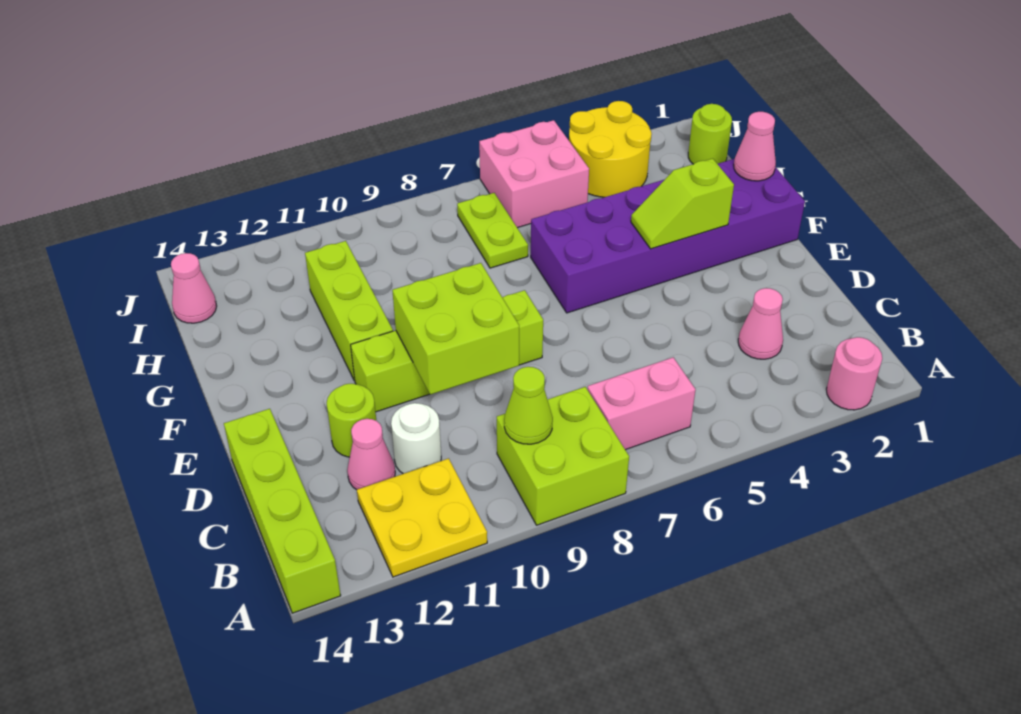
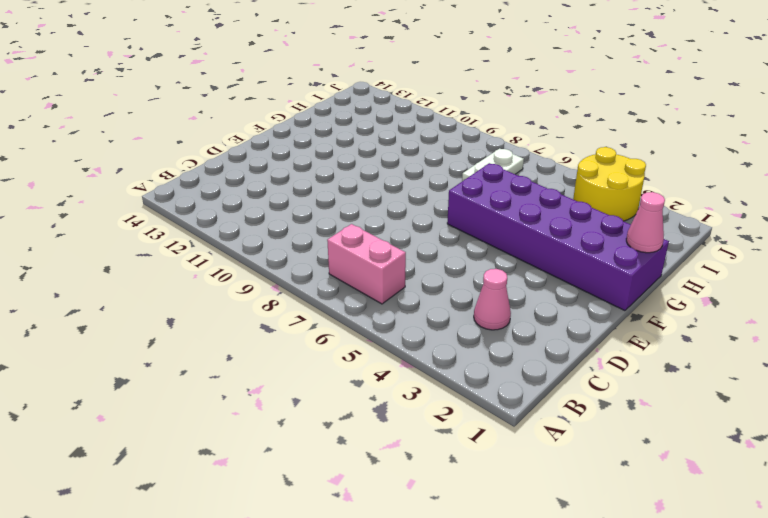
white 1x2 plate [462,149,524,181] -> lime 1x2 plate [457,193,528,268]
none -> pink 1x1 round brick [826,337,882,410]
none -> lime 2x2 brick [497,387,629,525]
none -> yellow 2x2 plate [357,458,487,577]

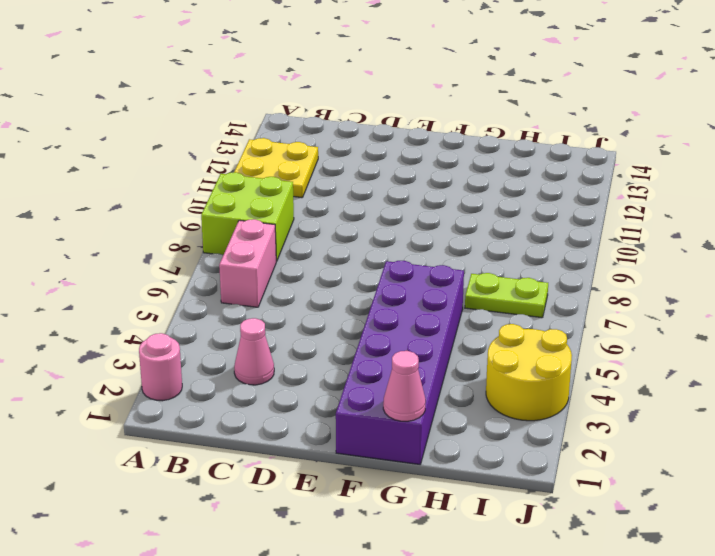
none -> lime 1x4 brick [224,409,341,613]
none -> white 1x1 round brick [391,403,441,474]
none -> pink 1x1 cone [347,419,395,490]

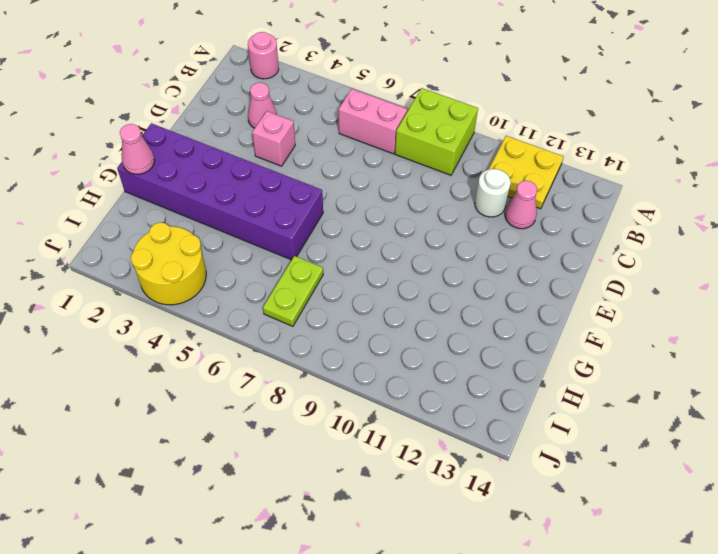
pink 1x1 brick [252,111,295,166] -> none
none -> lime 1x4 brick [224,409,341,613]
none -> lime 1x1 round brick [327,384,376,457]
none -> lime 1x4 brick [351,290,543,412]

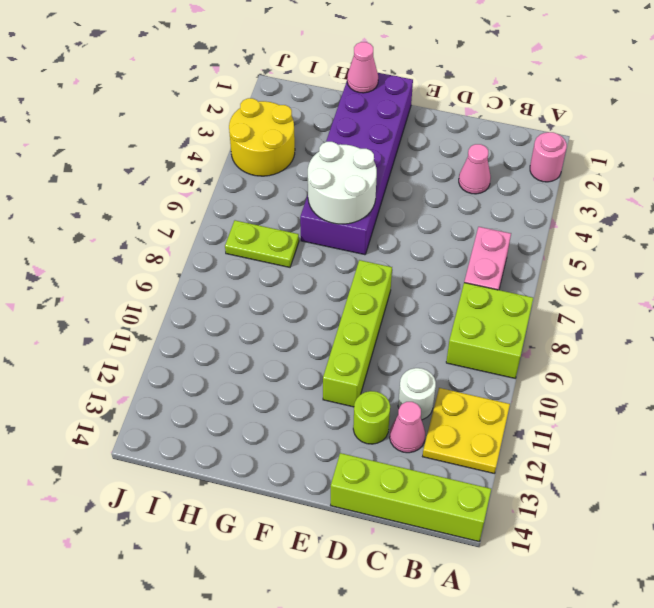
white 2x2 round brick [308,142,377,224] -> none
none -> lime 1x3 brick [305,241,393,380]
none -> lime 1x1 round brick [688,104,732,164]
none -> pink 2x2 brick [479,120,589,228]

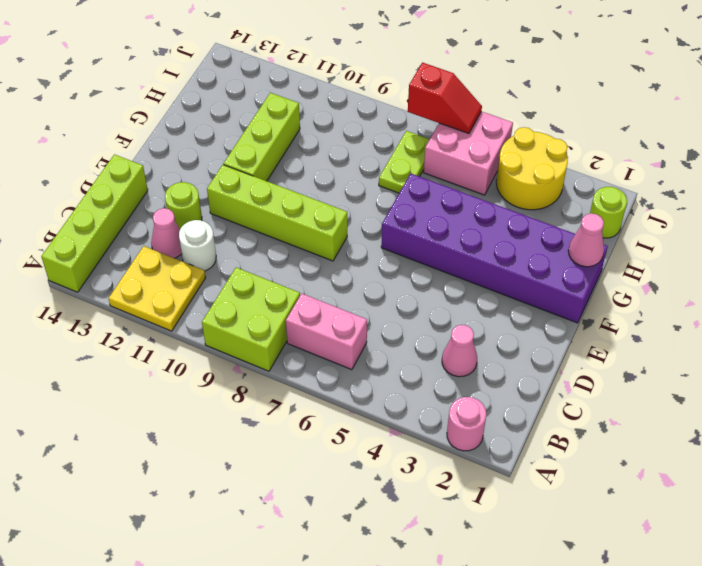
red 1x2 slope [408,63,482,134] -> none
none -> pink 1x1 cone [171,253,217,323]
none -> lime 1x1 cone [504,367,553,444]
none -> lime 2x2 brick [392,263,519,395]

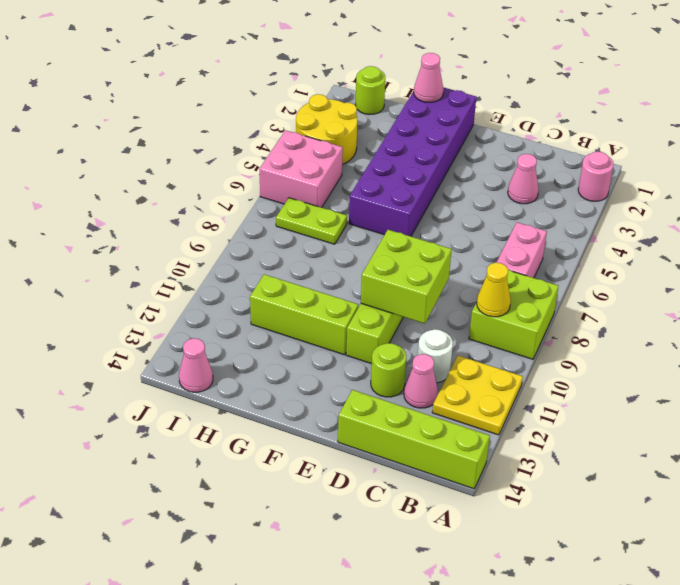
yellow 1x1 cone [477,263,511,317] -> lime 1x1 cone [504,367,553,444]
none -> lime 1x2 slope [631,159,734,249]

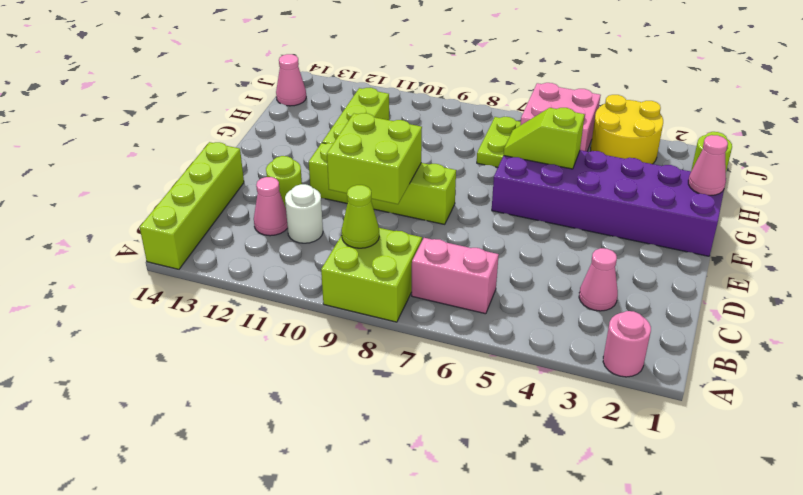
lime 1x2 slope [503,108,585,169] -> lime 1x2 slope moved to [631,159,734,249]
none -> yellow 2x2 plate [357,458,487,577]

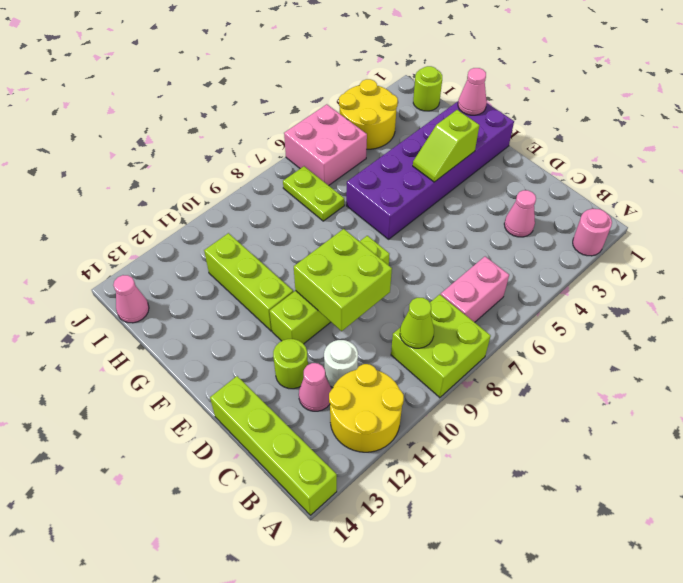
yellow 2x2 round brick [329,364,404,452] -> yellow 2x2 plate [357,458,487,577]

